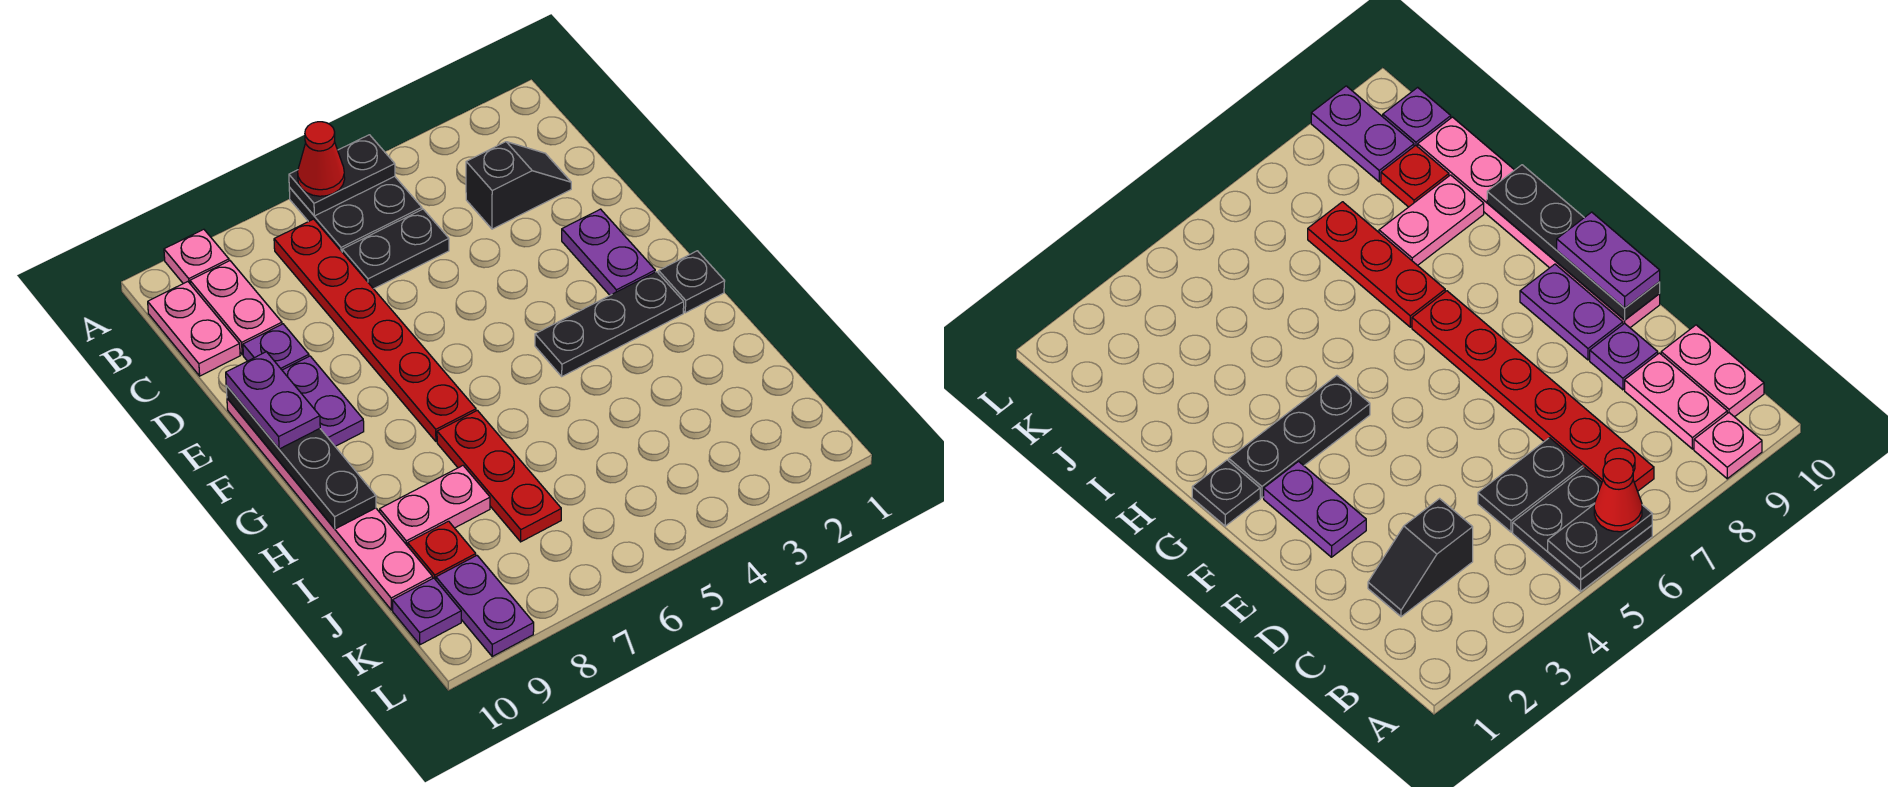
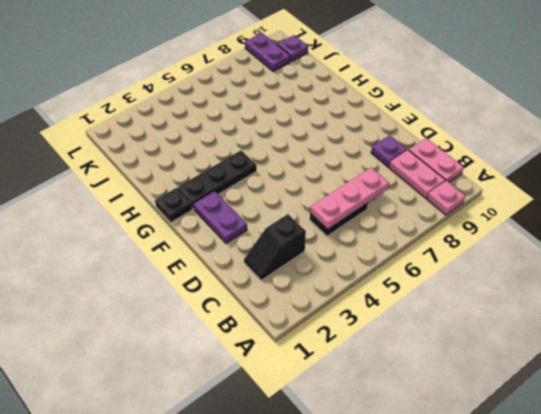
pink 1x3 plate [310,168,389,229] -> none
none -> black 2x2 plate [289,176,422,251]
none -> red 1x6 plate [274,219,476,442]
none -> purple 1x2 plate [282,356,364,446]

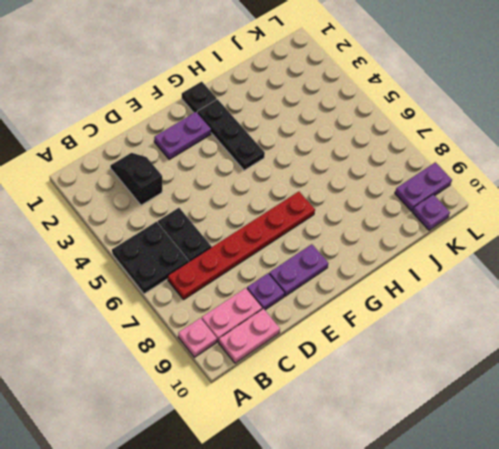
none -> pink 1x6 plate [227,398,433,610]
none -> red 1x3 plate [437,410,561,542]
none -> pink 1x2 plate [380,466,490,546]

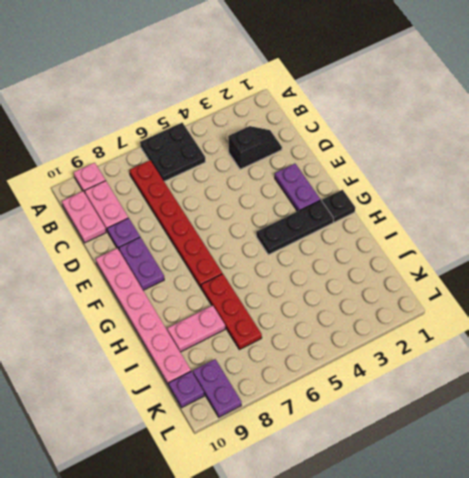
none -> black 1x2 plate [342,209,449,289]
none -> red 1x1 plate [408,521,476,580]
none -> black 1x2 plate [289,135,395,216]

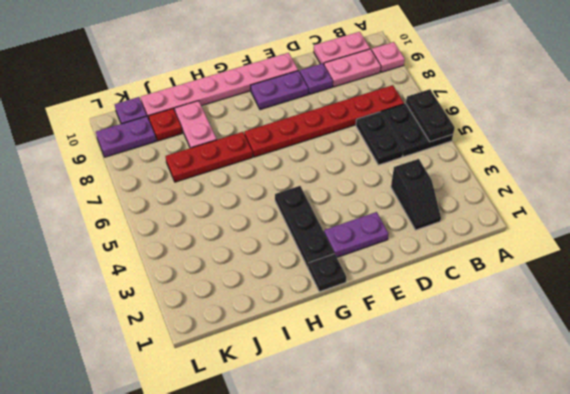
none -> black 1x4 plate [226,386,376,529]
none -> red 1x1 cone [298,122,345,196]
none -> purple 1x2 plate [226,352,320,449]

